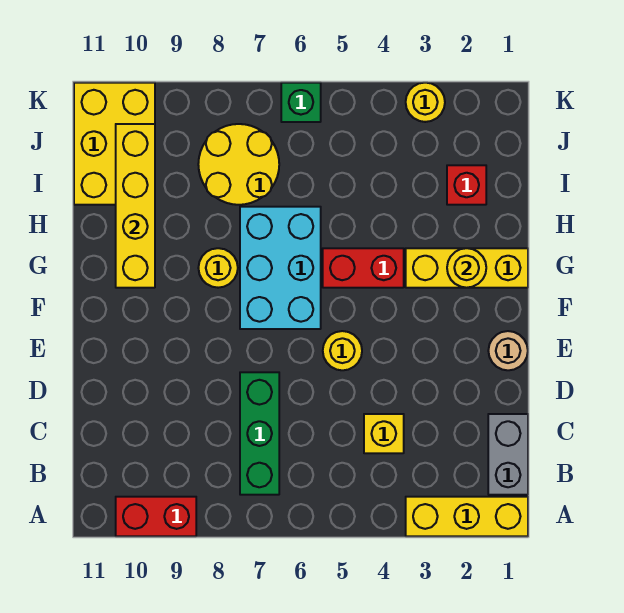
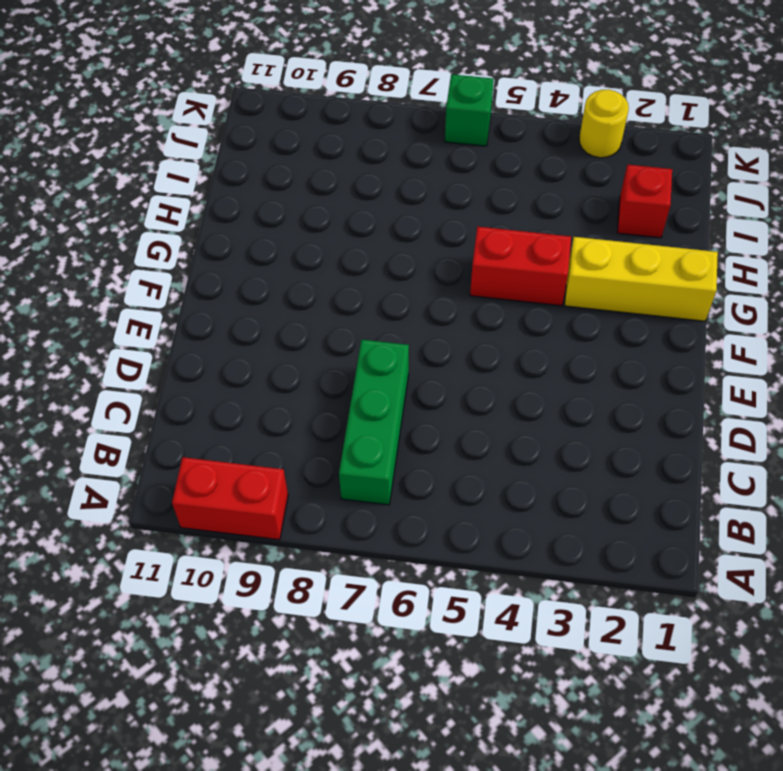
none -> yellow 1x3 brick [406,497,528,536]
none -> grey 1x2 brick [488,414,528,495]
none -> yellow 1x1 brick [364,414,404,453]

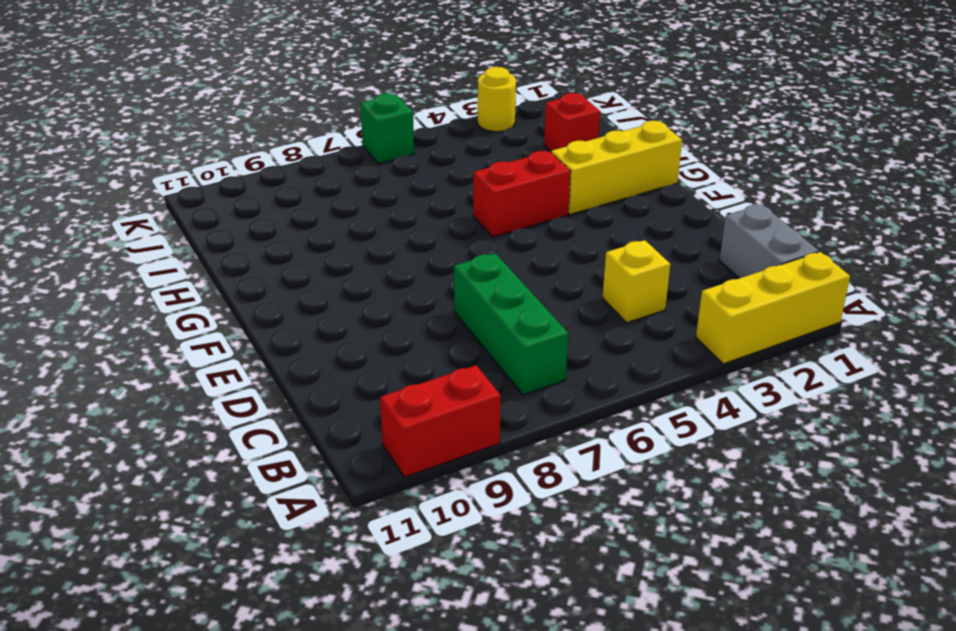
none -> tan 1x1 round brick [488,331,528,370]
none -> yellow 1x1 round brick [323,331,362,370]
none -> cyan 2x3 brick [240,207,321,329]

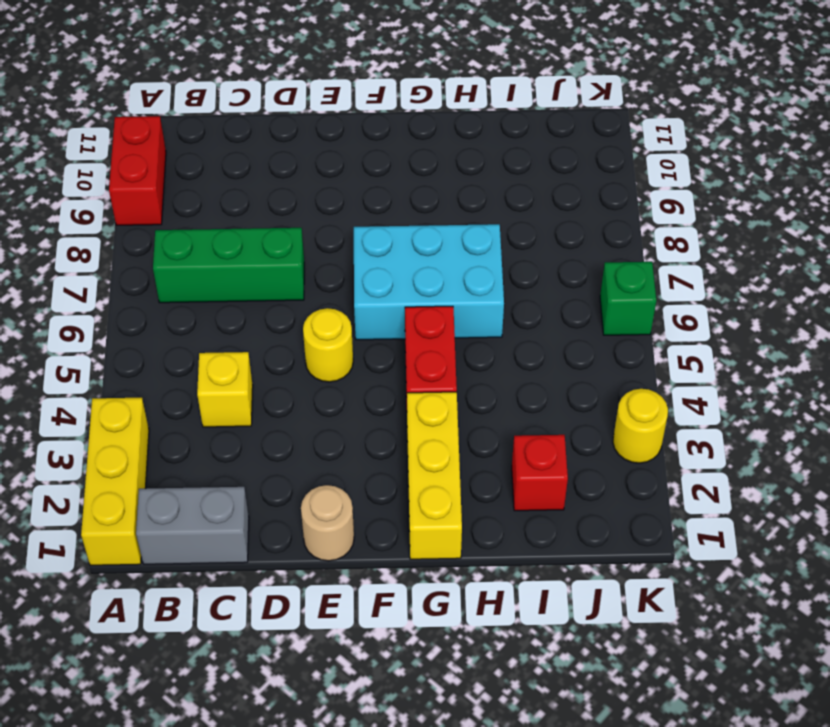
none -> yellow 1x1 round brick [198,248,238,288]
none -> yellow 2x2 round brick [198,124,279,205]
none -> yellow 2x3 brick [74,83,155,205]

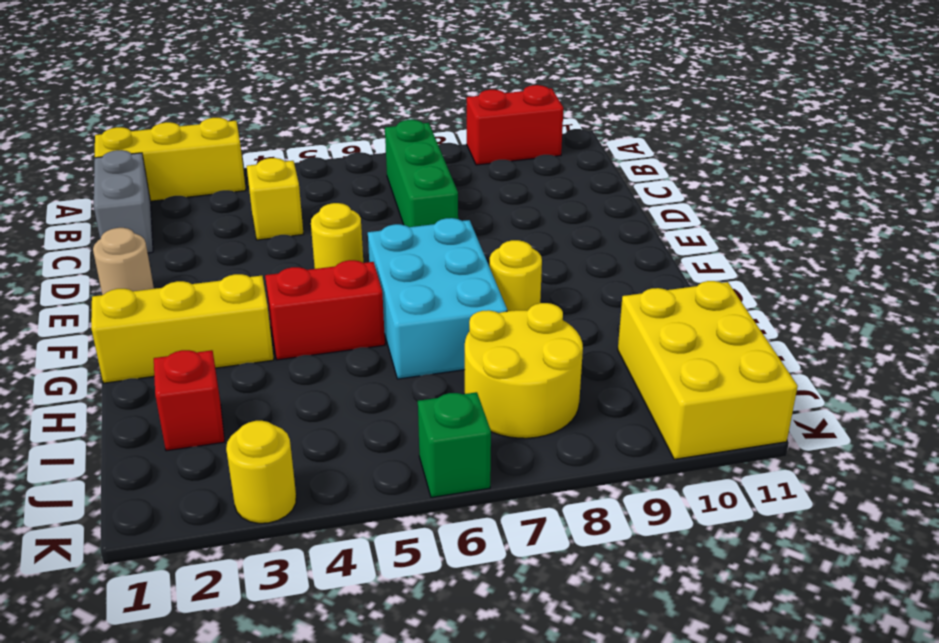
none -> yellow 1x1 round brick [447,248,486,288]
none -> yellow 1x4 brick [116,124,155,288]

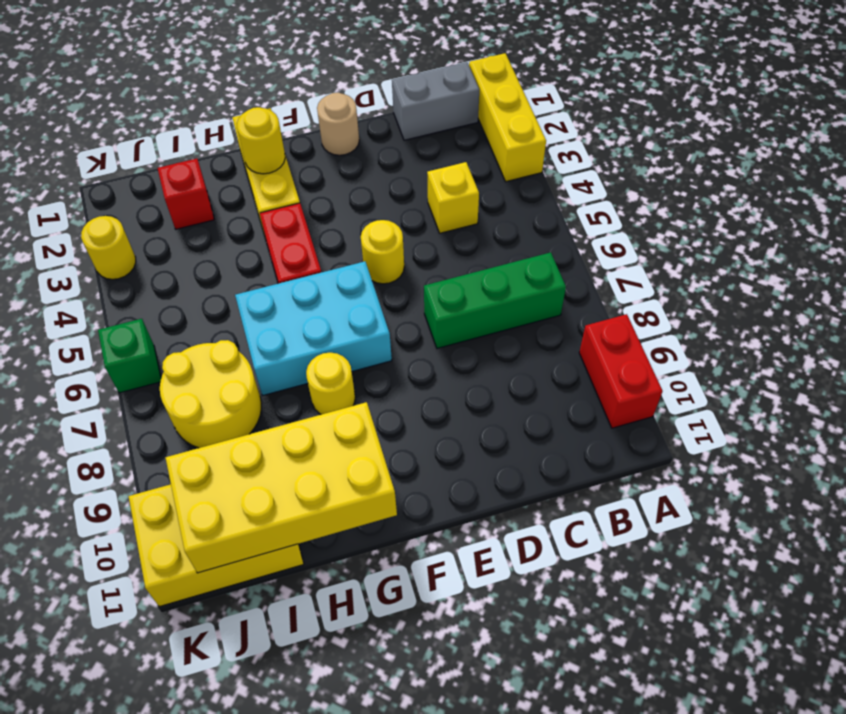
yellow 2x4 brick [165,402,397,573] -> yellow 1x4 brick [116,124,155,288]

